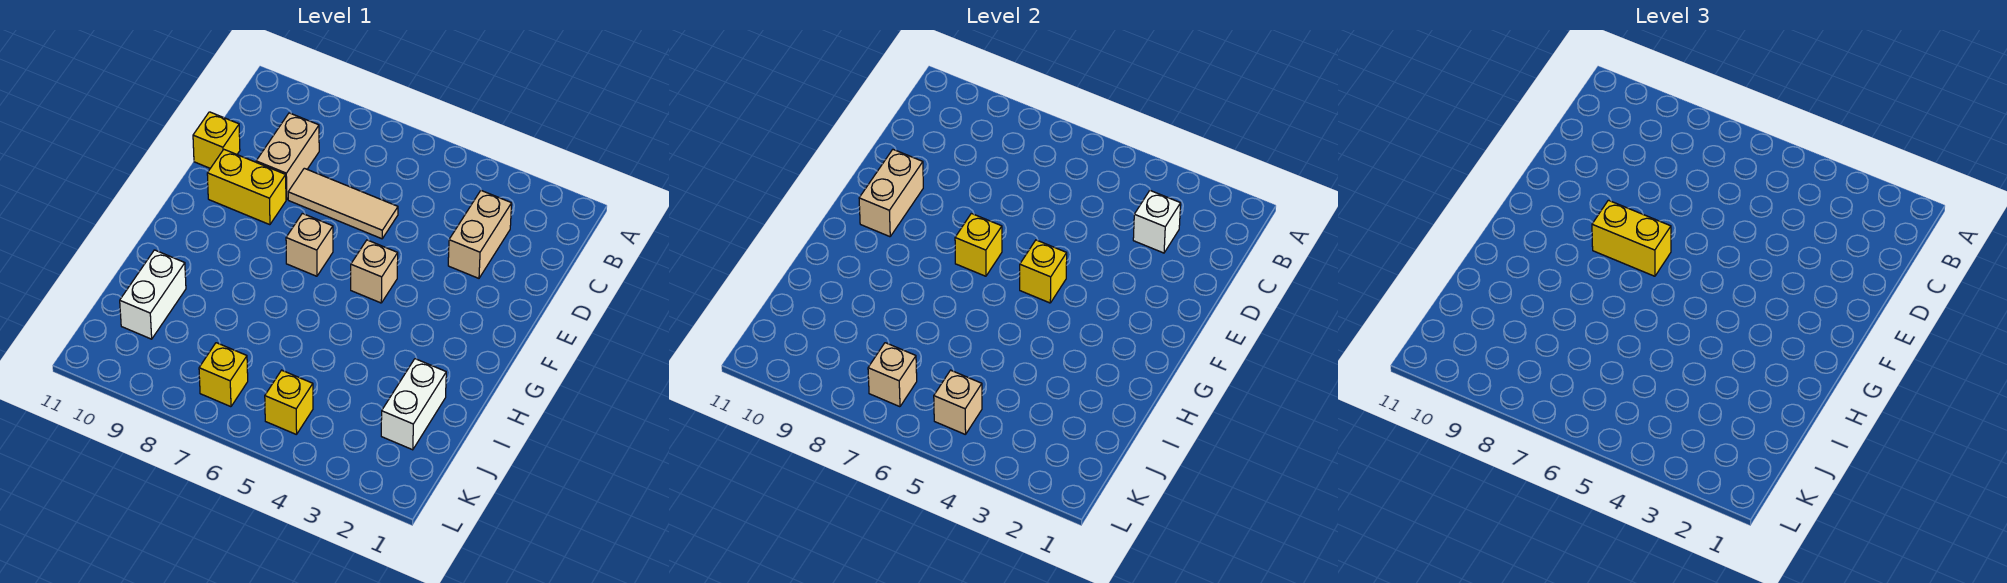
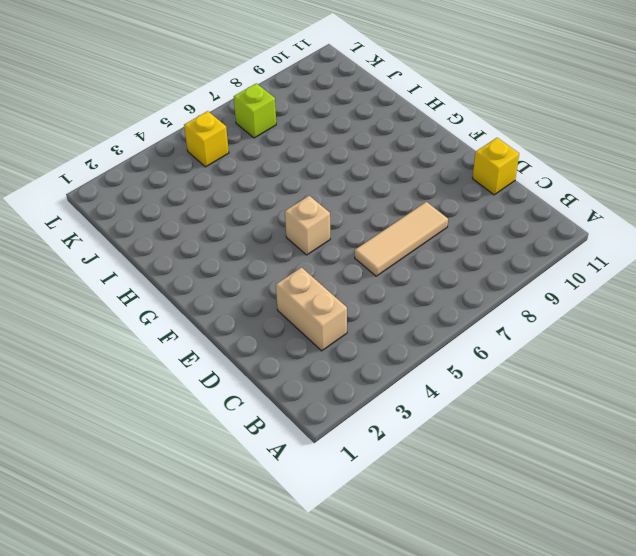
lime 1x1 brick [234,83,276,138] -> yellow 1x1 brick [199,343,248,407]
none -> tan 1x2 brick [256,113,319,200]
none -> yellow 1x2 brick [207,150,286,225]
none -> tan 1x1 brick [286,213,333,276]

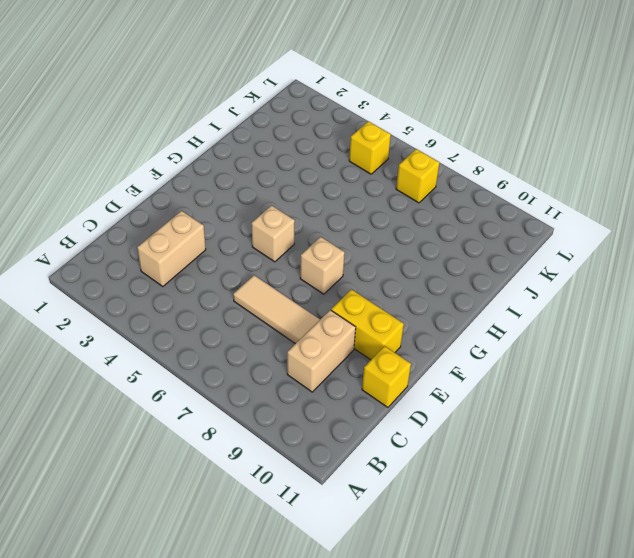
none -> white 1x2 brick [381,359,446,450]
none -> white 1x2 brick [120,250,186,339]
none -> white 1x1 brick [1133,191,1181,253]

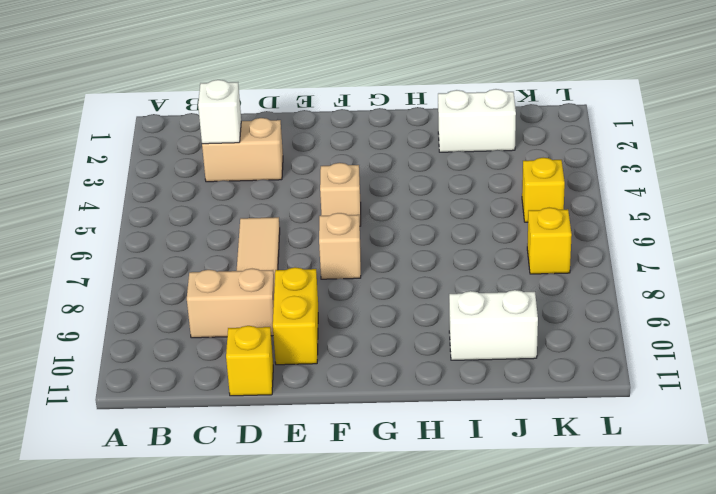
none -> tan 1x2 brick [859,150,923,237]
none -> yellow 1x1 brick [1020,240,1067,303]
none -> yellow 1x1 brick [955,213,1002,276]

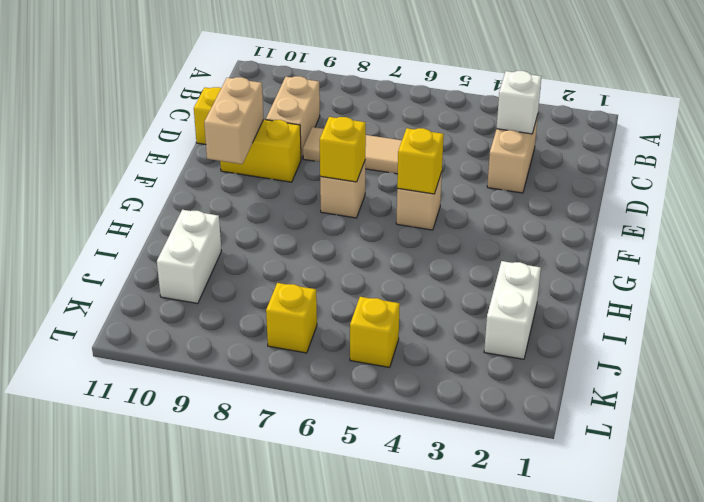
none -> tan 1x1 brick [934,370,982,435]
none -> tan 1x1 brick [868,343,917,407]
none -> yellow 1x2 brick [1592,200,1671,276]

